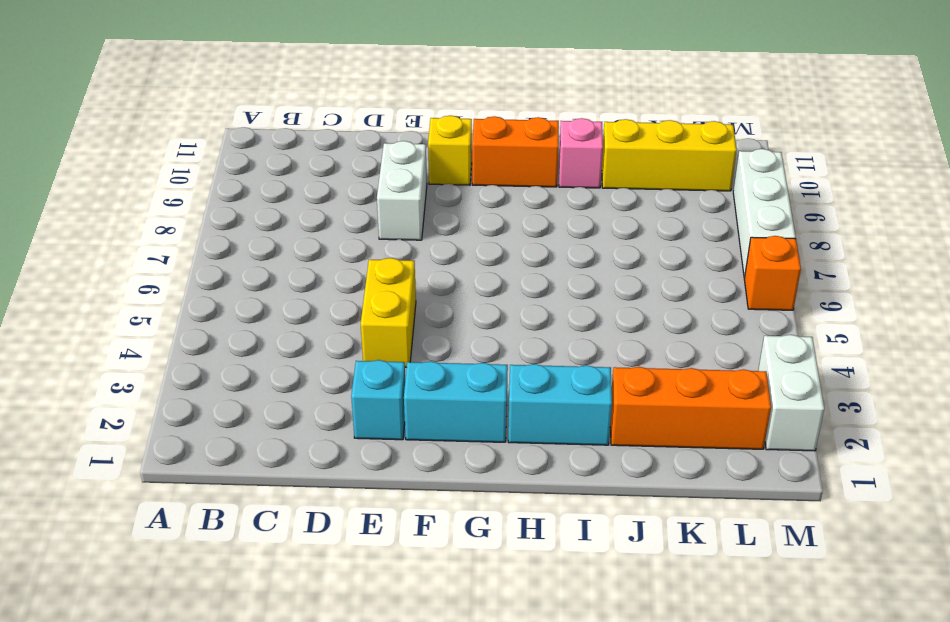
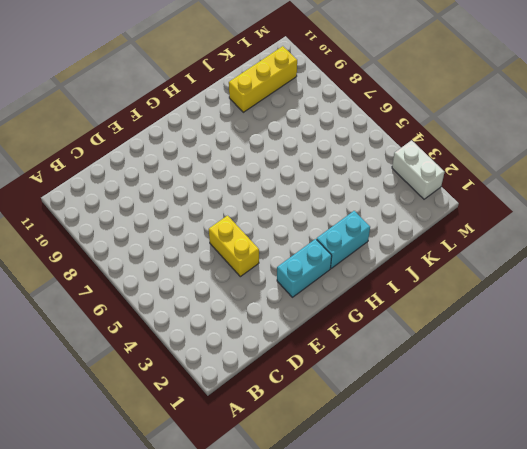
none -> cyan 1x1 brick [351,360,405,440]
none -> white 1x2 brick [377,141,427,240]
none -> yellow 1x1 brick [428,115,472,185]

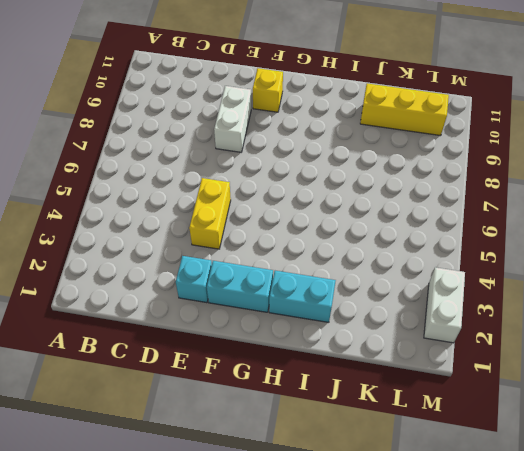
none -> orange 1x2 brick [472,116,559,187]
none -> pink 1x1 brick [559,118,603,188]
none -> orange 1x3 brick [610,367,771,449]

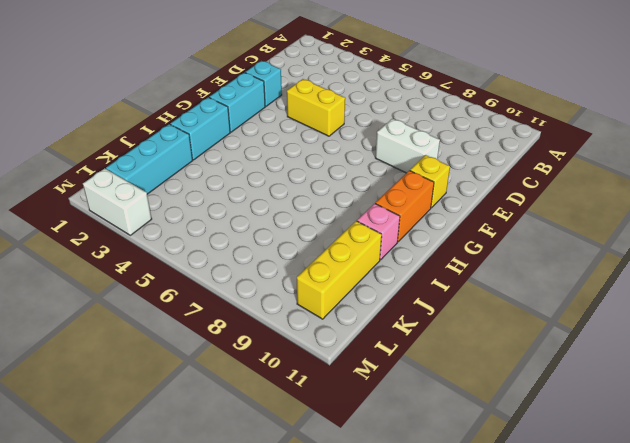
cyan 1x3 brick [106,124,193,194] -> orange 1x3 brick [610,367,771,449]
none -> orange 1x1 brick [744,236,801,310]
none -> white 1x3 brick [733,149,796,278]

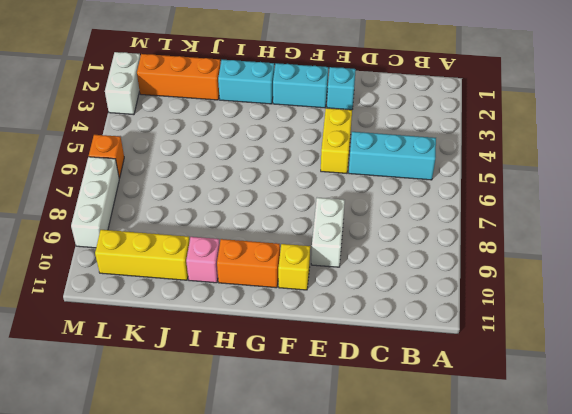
cyan 1x3 brick [349,132,436,180] -> none

